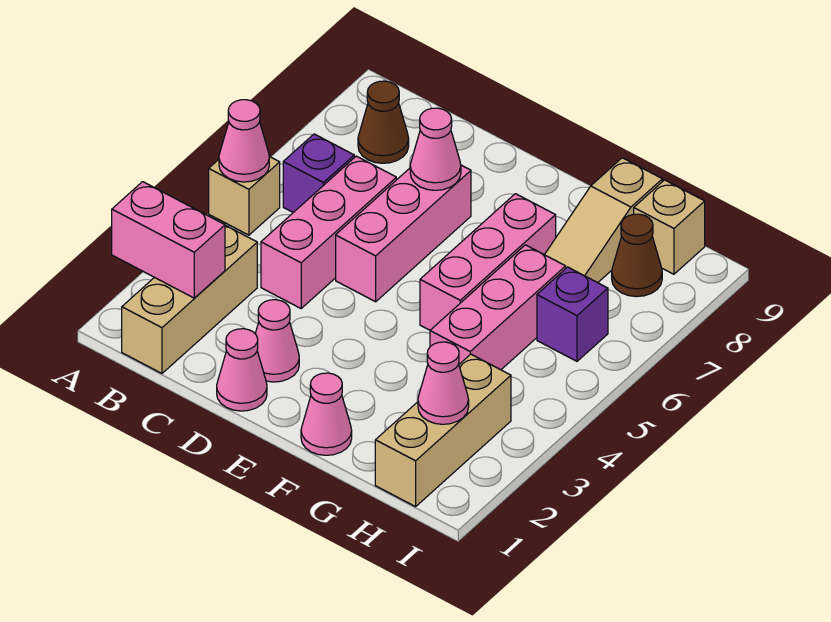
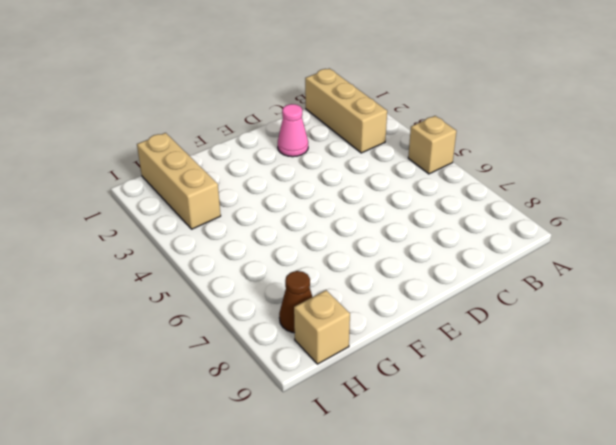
none -> purple 1x1 brick [283,134,354,212]
none -> brown 1x1 cone [358,81,409,163]
none -> pink 1x3 brick [261,156,396,308]

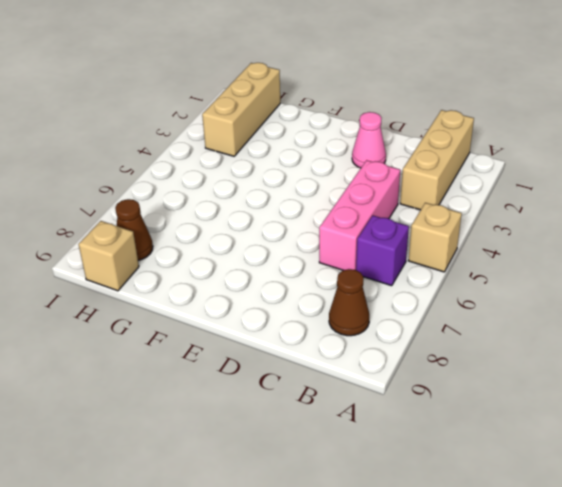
none -> pink 1x1 cone [217,329,267,411]
none -> pink 1x3 brick [336,165,471,302]
none -> pink 1x1 cone [301,373,352,455]

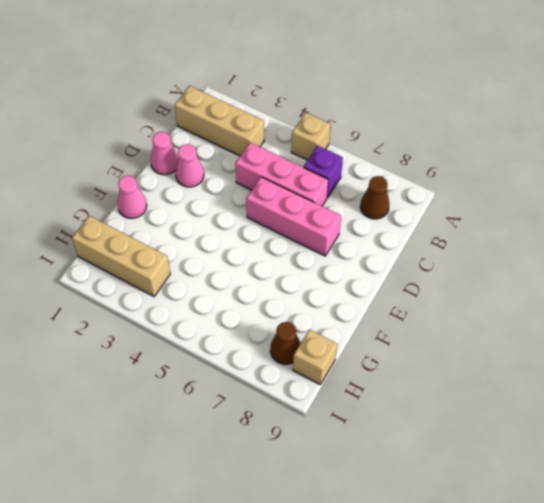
none -> pink 1x3 brick [420,194,556,330]
none -> pink 1x3 brick [430,245,566,370]
none -> tan 1x3 slope [545,158,662,283]

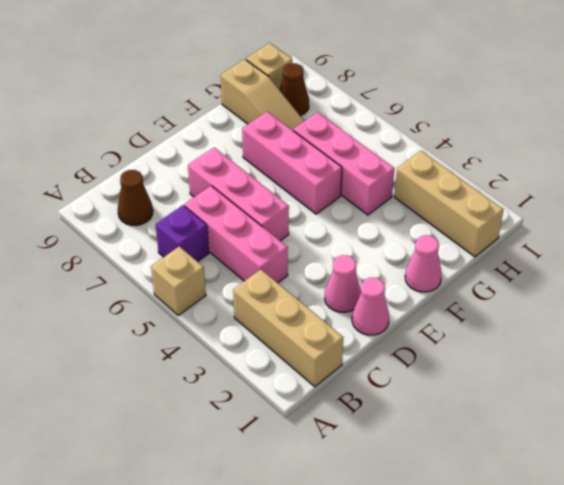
none -> purple 1x1 brick [537,267,608,361]
none -> pink 1x2 brick [112,182,225,298]
none -> pink 1x1 cone [219,100,269,182]

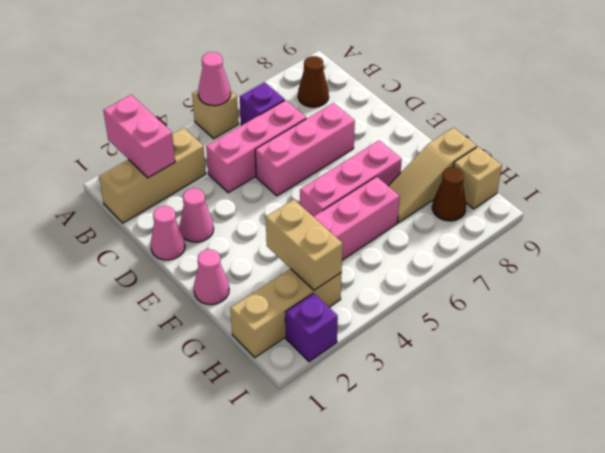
tan 1x2 brick [266,199,343,290] -> none
purple 1x1 brick [285,293,338,362] -> purple 1x1 brick moved to [537,267,608,361]
none -> pink 1x1 cone [410,108,461,190]
none -> pink 1x1 cone [418,342,469,424]

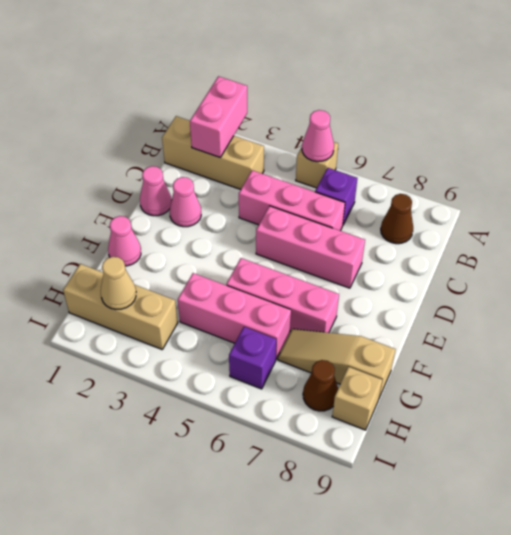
tan 1x1 cone [101,257,136,309] -> pink 1x1 cone [418,342,469,424]
none -> pink 1x1 cone [410,108,461,190]

